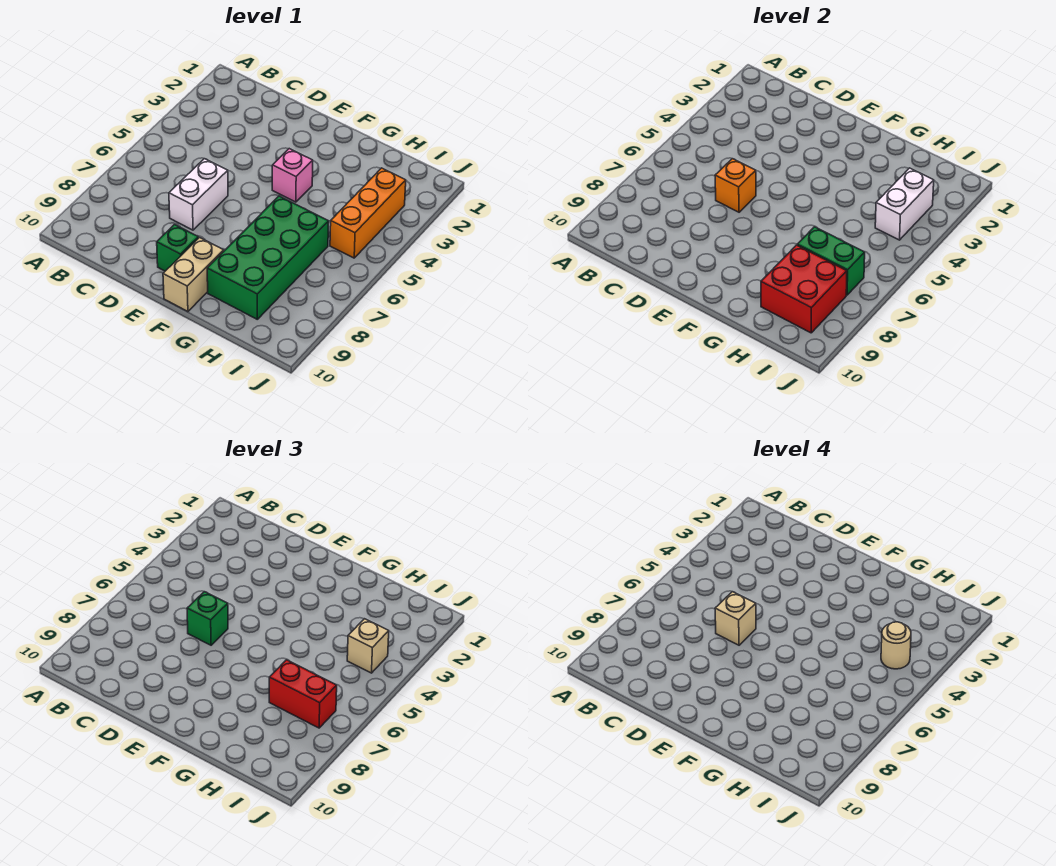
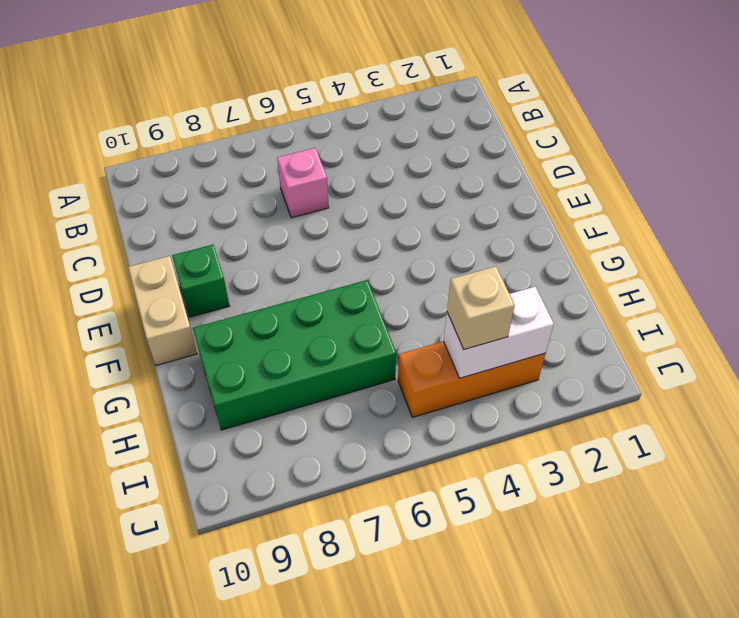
pink 1x1 brick [277,148,329,218] -> pink 1x1 brick moved to [272,149,313,202]
tan 1x2 brick [128,256,197,365] -> tan 1x2 brick turned to [163,238,224,312]
none -> white 1x2 brick [169,159,228,230]
none -> orange 1x1 brick [715,159,756,212]
none -> green 1x2 brick [797,227,865,295]

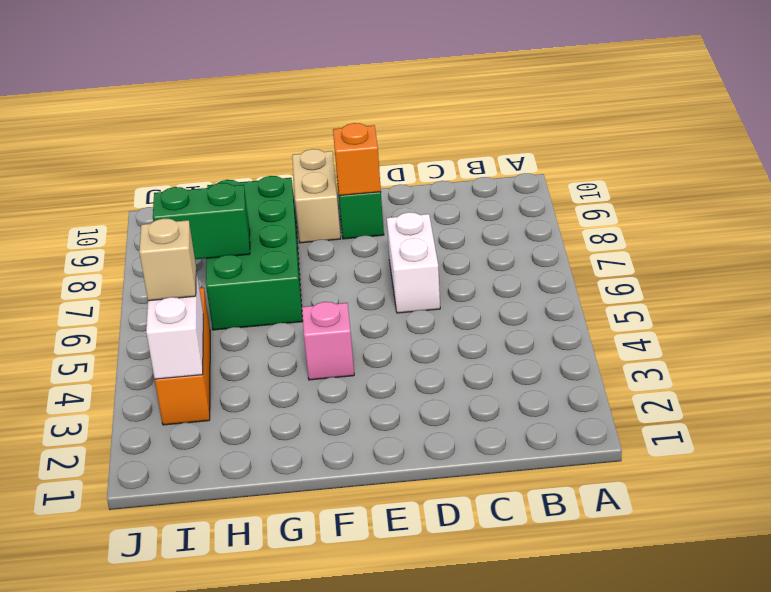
orange 1x1 brick [333,123,381,196] -> orange 1x1 brick moved to [715,159,756,212]
none -> red 2x2 brick [761,245,847,333]
none -> green 1x1 brick [187,592,228,645]
none -> red 1x2 brick [269,660,337,728]

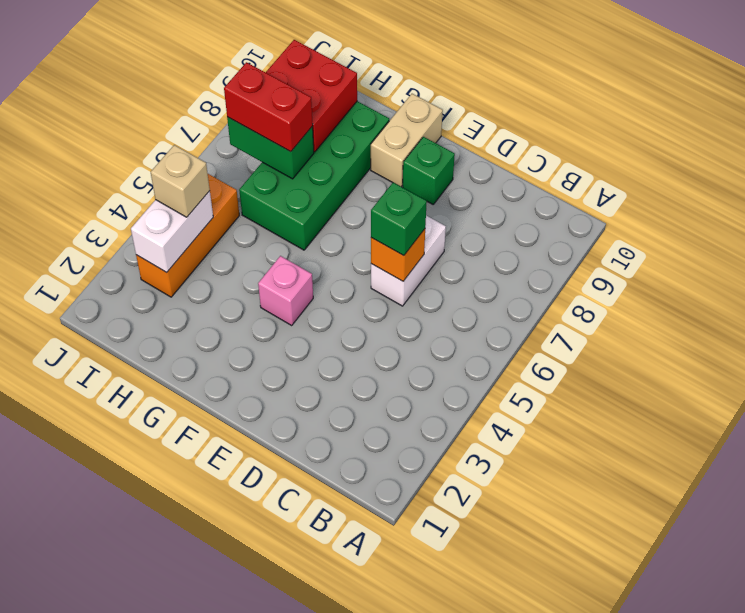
none -> tan 1x1 brick [715,592,756,645]
none -> tan 1x1 round brick [881,622,911,669]

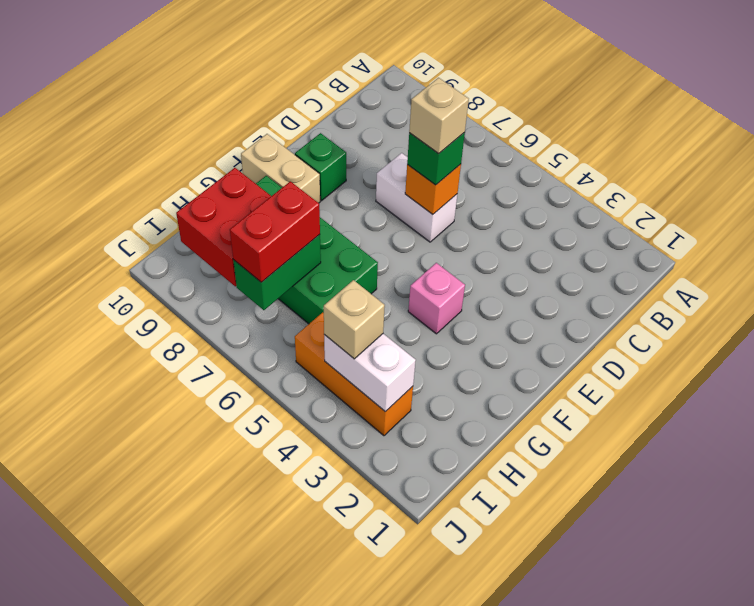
none -> tan 1x1 round brick [881,622,911,669]

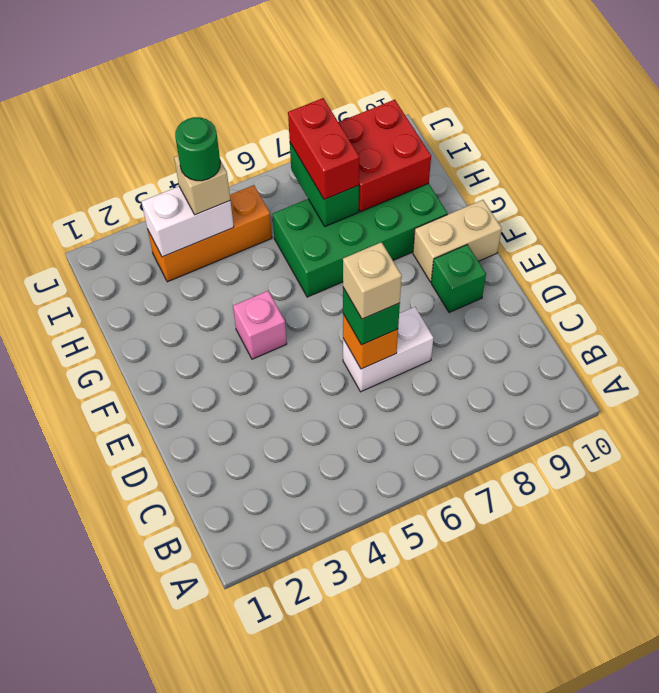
green 1x1 round brick [175,117,220,181] -> tan 1x1 round brick [881,622,911,669]

